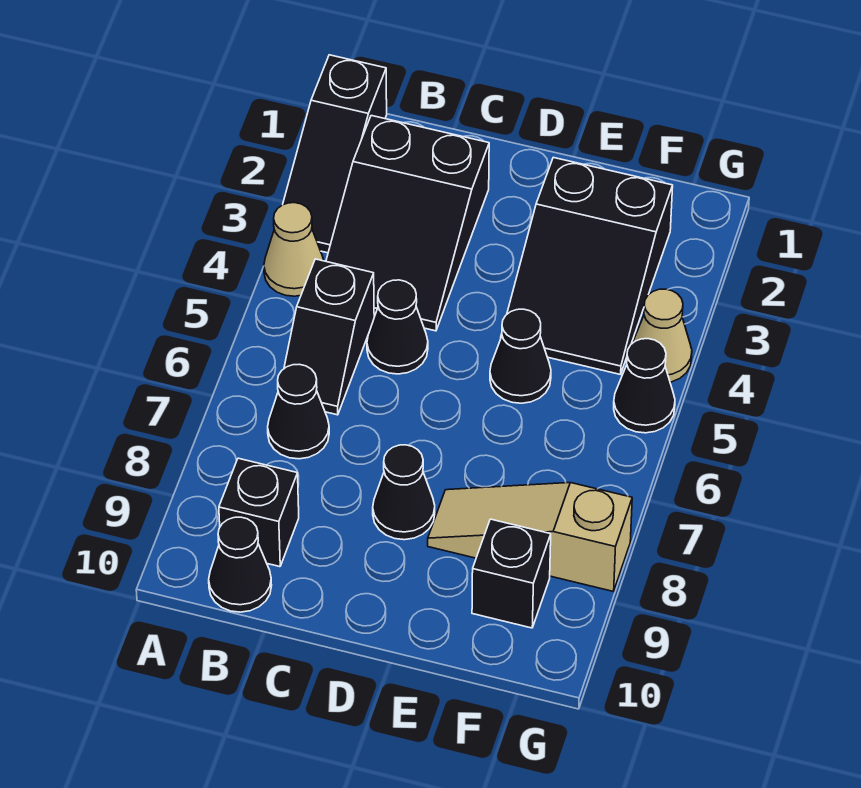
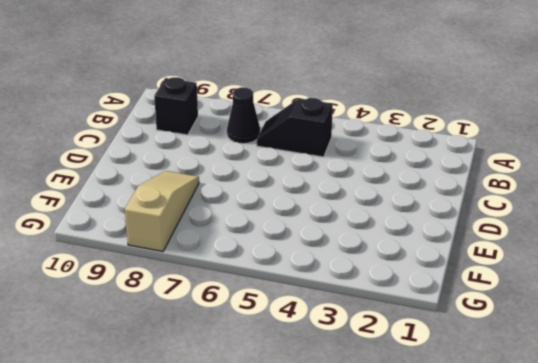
none -> black 1x3 slope [283,55,387,253]
none -> tan 1x1 cone [264,203,324,296]
none -> black 2x3 slope [326,116,489,331]

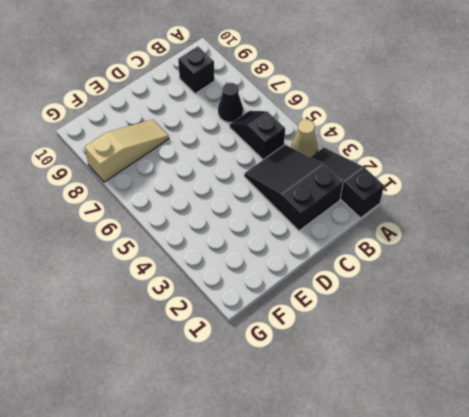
none -> black 1x1 cone [209,517,272,612]
none -> black 1x1 cone [367,280,428,374]
none -> black 1x1 cone [373,445,435,540]

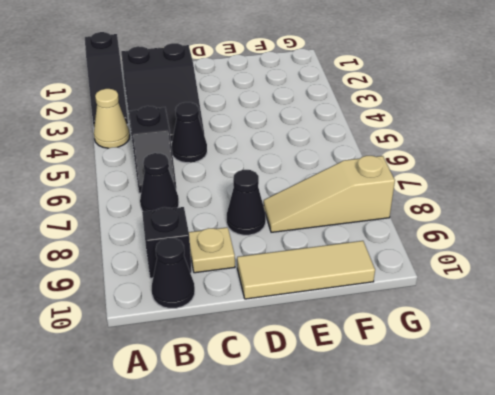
tan 1x1 plate [189,227,235,273] -> none
tan 1x3 tile [237,241,375,299] -> none
none -> black 2x3 slope [501,158,673,374]
none -> black 1x1 cone [490,309,551,403]
none -> black 1x1 brick [472,519,551,628]

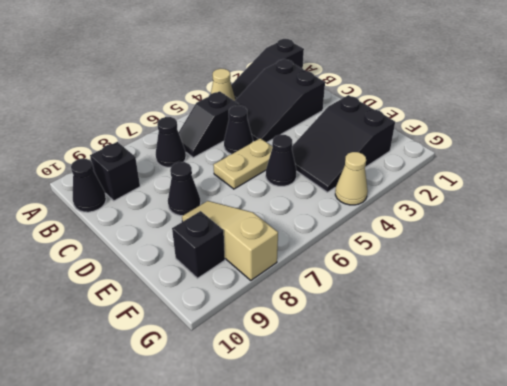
tan 1x2 plate [214,138,272,189] -> none
none -> black 1x1 cone [614,339,675,433]

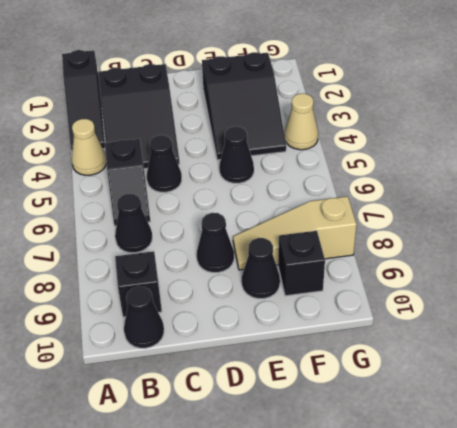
black 1x1 cone [242,238,280,299] -> black 1x1 cone moved to [614,339,675,433]

